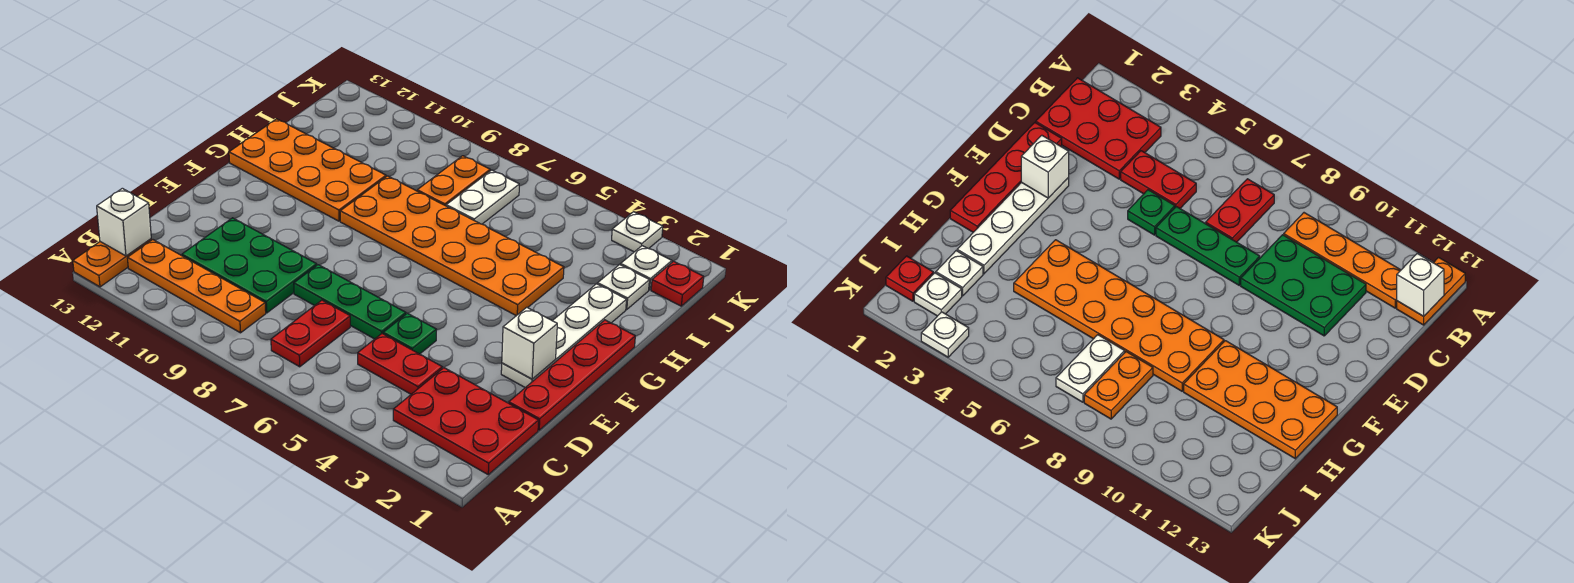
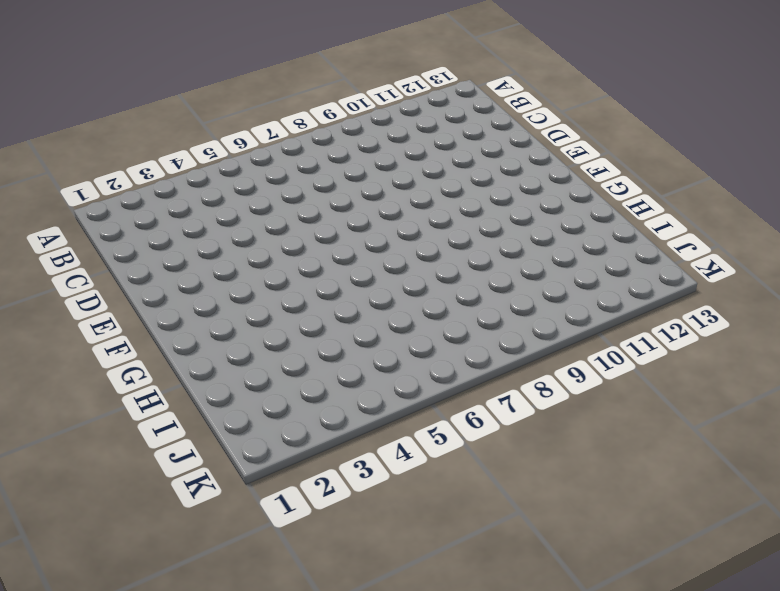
none -> orange 1x2 plate [73,239,151,287]
none -> red 2x3 plate [393,368,539,475]
none -> red 1x2 plate [271,300,350,367]

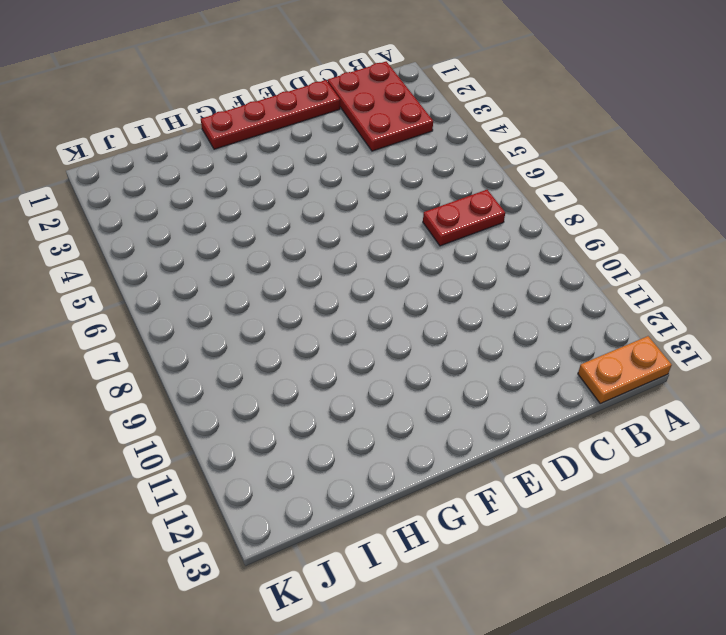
none -> orange 1x4 plate [127,240,266,333]
none -> red 1x2 plate [358,334,442,394]
none -> green 2x3 plate [182,218,317,313]

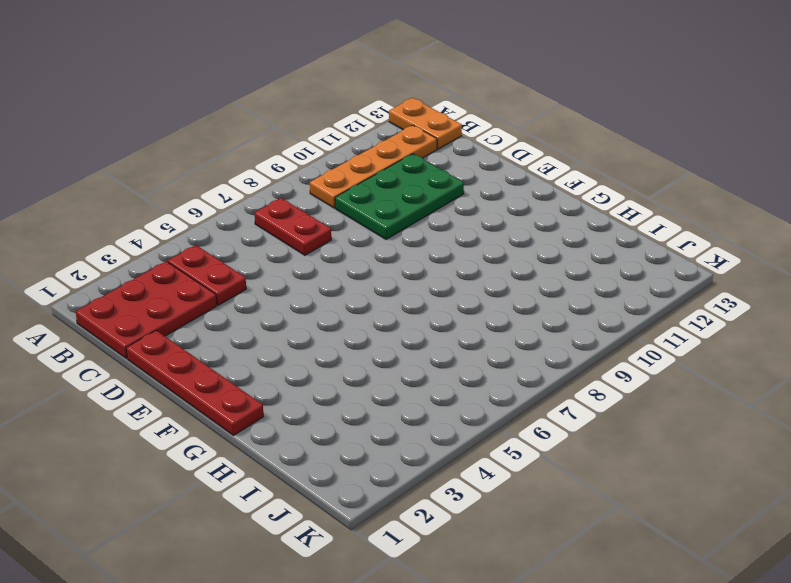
red 1x2 plate [168,245,246,305] -> red 1x2 plate turned to [358,334,442,394]
none -> green 1x1 plate [383,313,436,354]
none -> green 1x3 plate [294,265,406,339]
none -> white 1x4 plate [501,284,627,388]

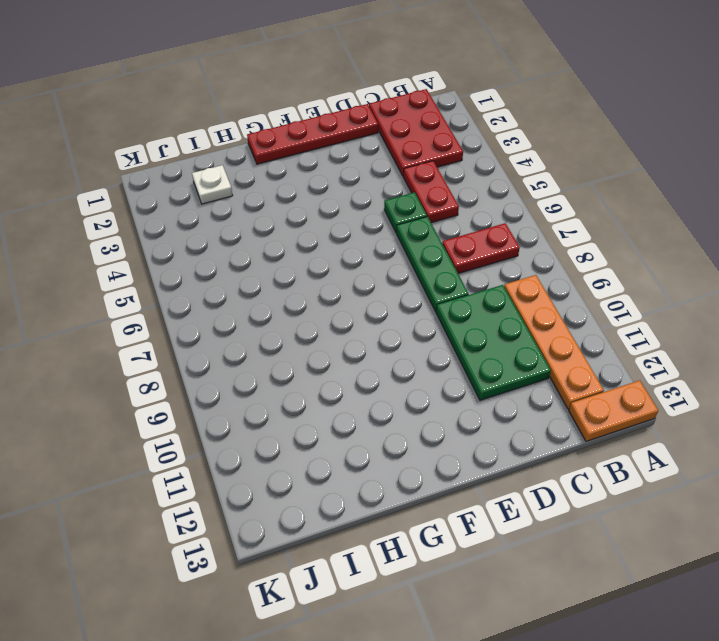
none -> white 1x4 plate [501,284,627,388]
none -> orange 2x6 plate [340,176,564,316]
none -> orange 2x4 plate [229,119,386,221]

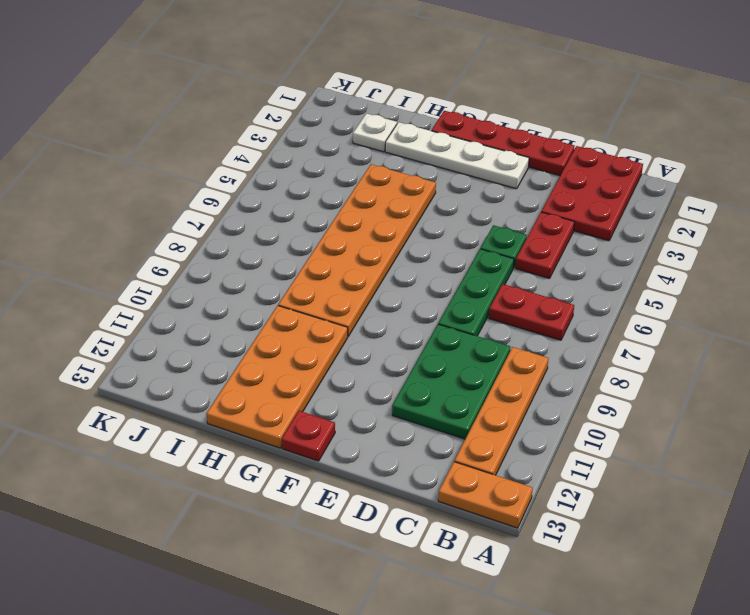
red 1x1 plate [282,411,335,461] -> red 1x1 plate moved to [651,261,704,306]
none -> white 1x2 plate [446,170,519,224]
none -> orange 1x2 plate [417,156,490,206]
none -> white 1x1 plate [621,246,672,290]

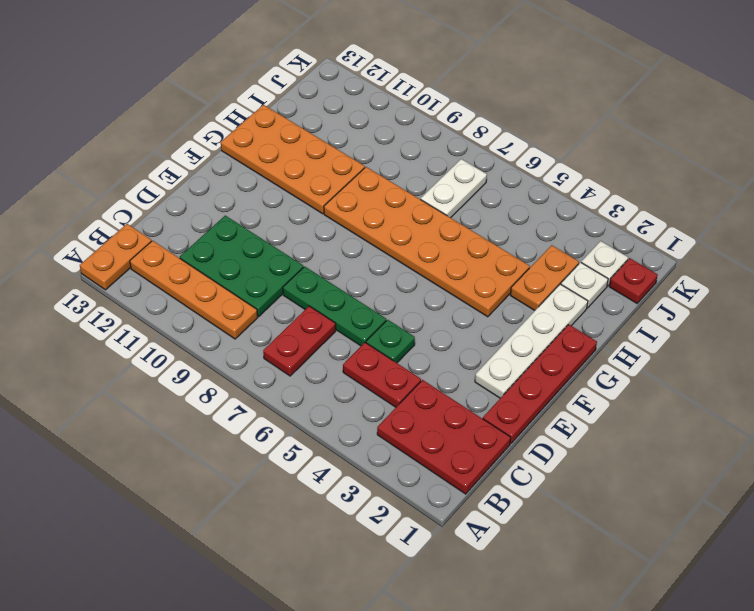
orange 1x2 plate [510,245,579,310] -> orange 1x2 plate moved to [417,156,490,206]
none -> white 1x1 plate [612,212,663,252]
none -> white 1x1 brick [97,188,151,256]
none -> white 1x1 brick [502,307,557,379]

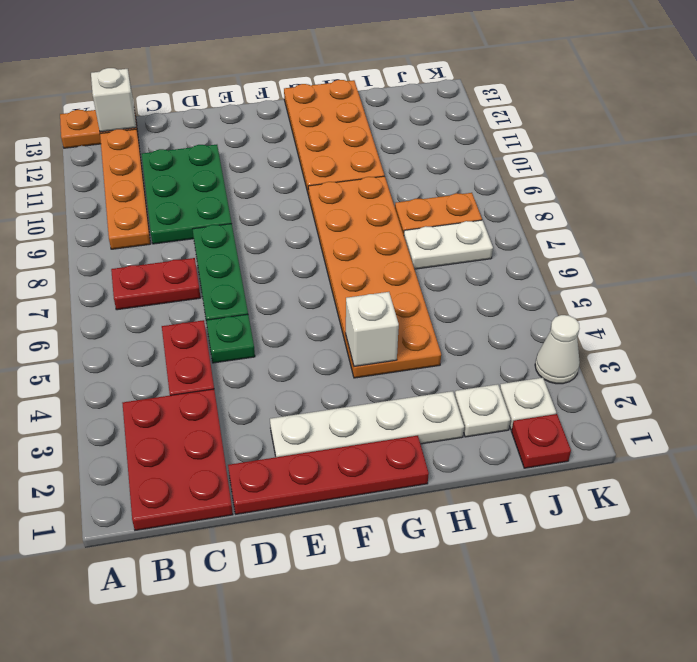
white 1x1 brick [346,292,399,367] -> white 1x1 brick moved to [502,307,557,379]
white 1x1 cone [535,315,580,384] -> white 1x1 plate [612,212,663,252]

